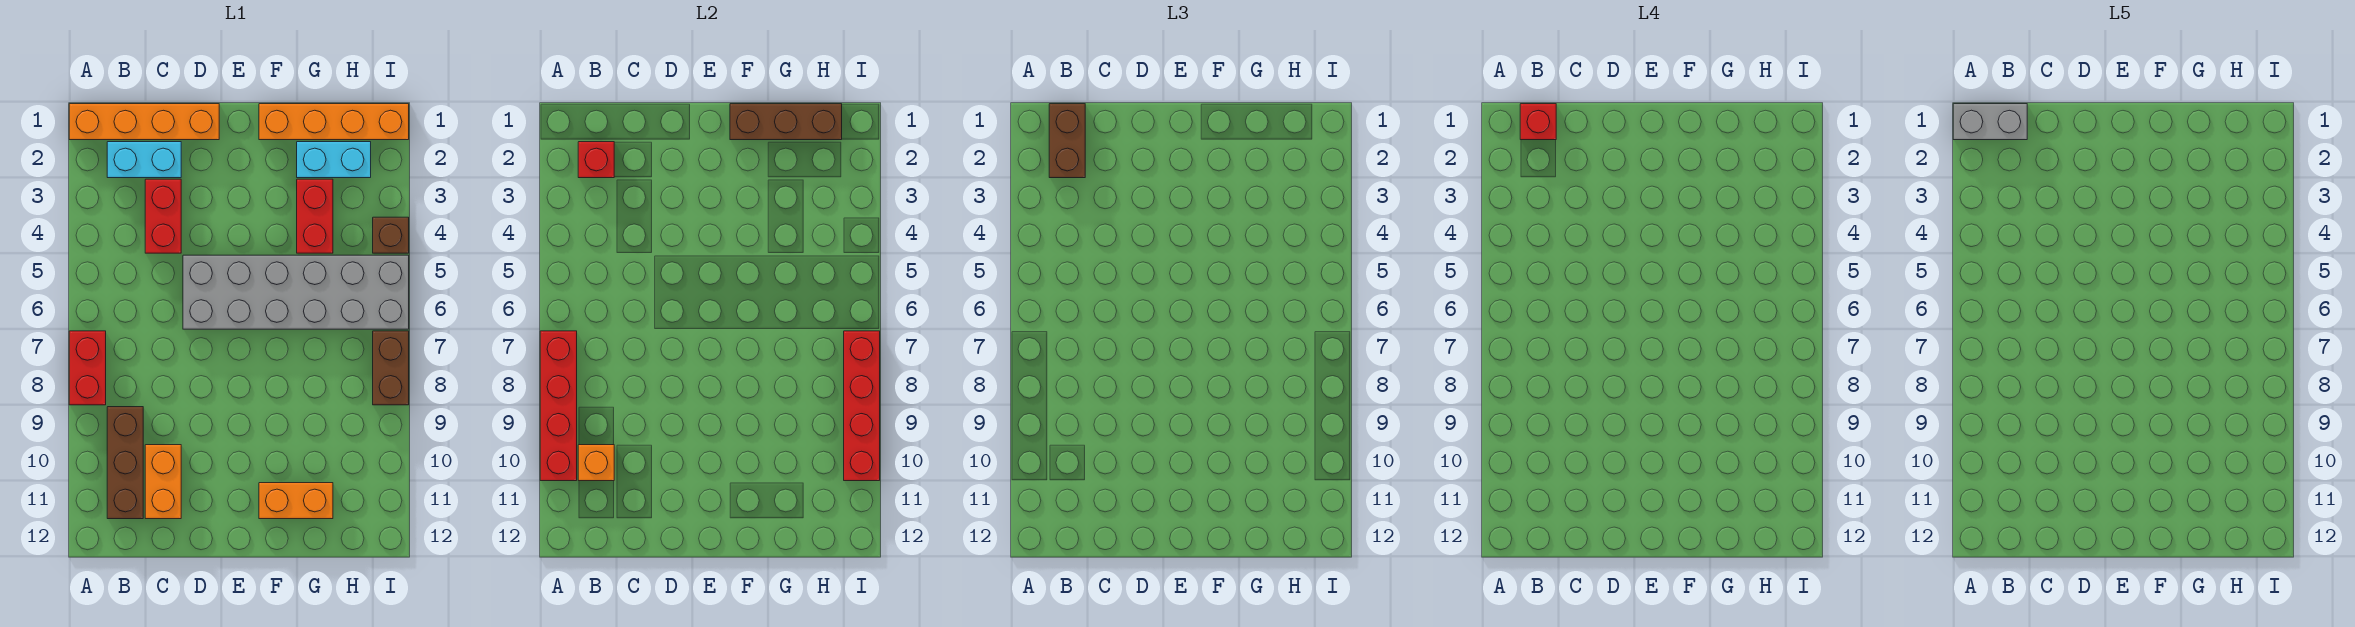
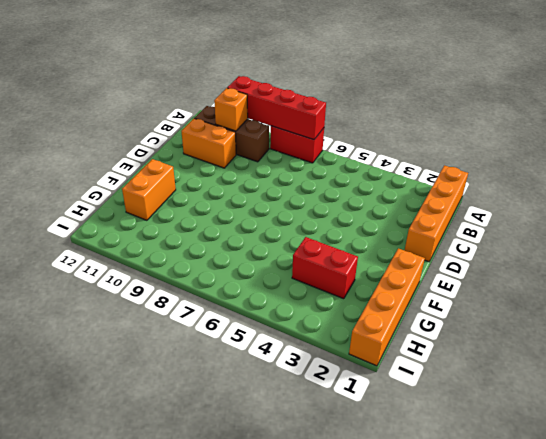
none -> cyan 1x2 brick [107,142,181,178]
none -> red 1x2 brick [145,179,181,253]
none -> grey 2x6 brick [183,255,409,329]

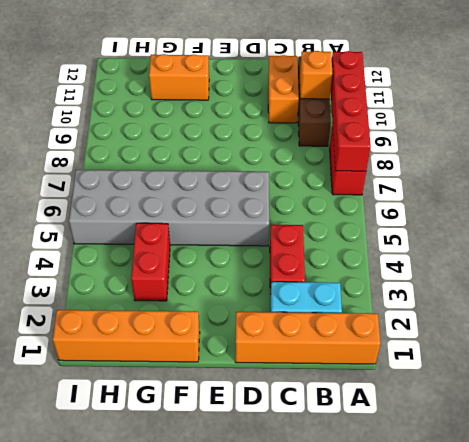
none -> cyan 1x2 brick [297,142,371,178]
none -> brown 1x1 brick [373,217,409,253]
none -> brown 1x2 brick [373,331,409,405]

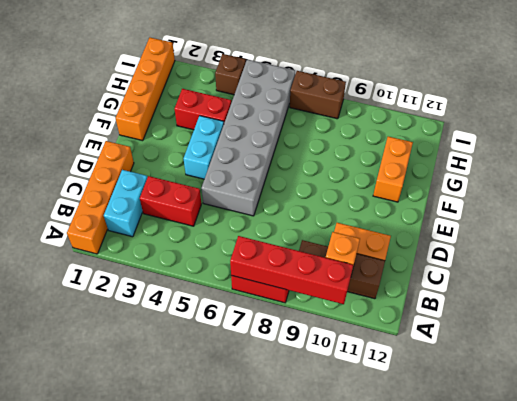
cyan 1x2 brick [184,116,224,179] -> cyan 1x2 brick moved to [297,142,371,178]
none -> red 1x1 brick [578,142,614,178]
none -> brown 1x3 brick [730,104,842,140]
none -> red 1x4 brick [844,331,880,481]

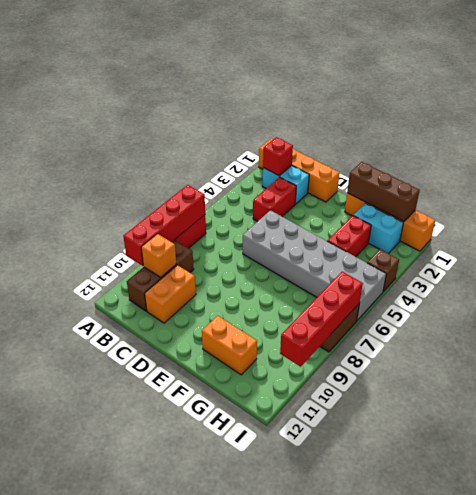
none -> brown 1x2 brick [1049,104,1085,178]
none -> red 1x1 brick [1520,104,1556,140]
none -> grey 1x2 brick [1953,104,2027,140]

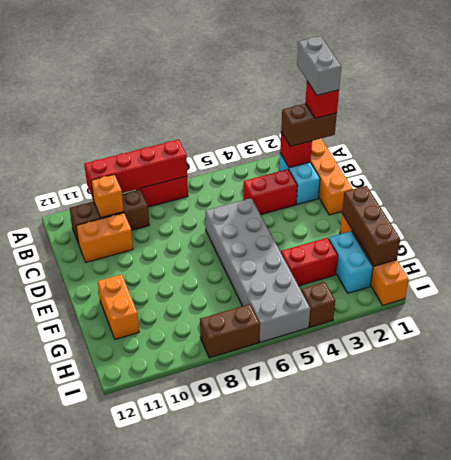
none -> red 1x4 brick [844,331,880,481]

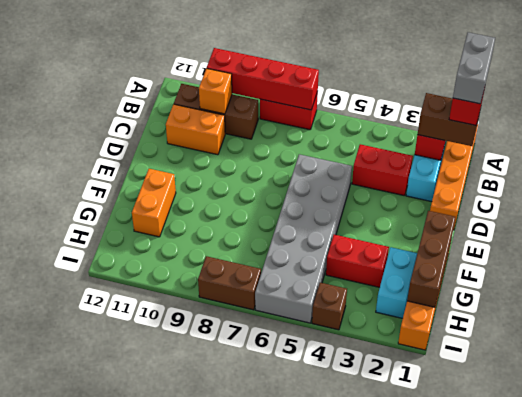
none -> red 1x4 brick [844,331,880,481]

